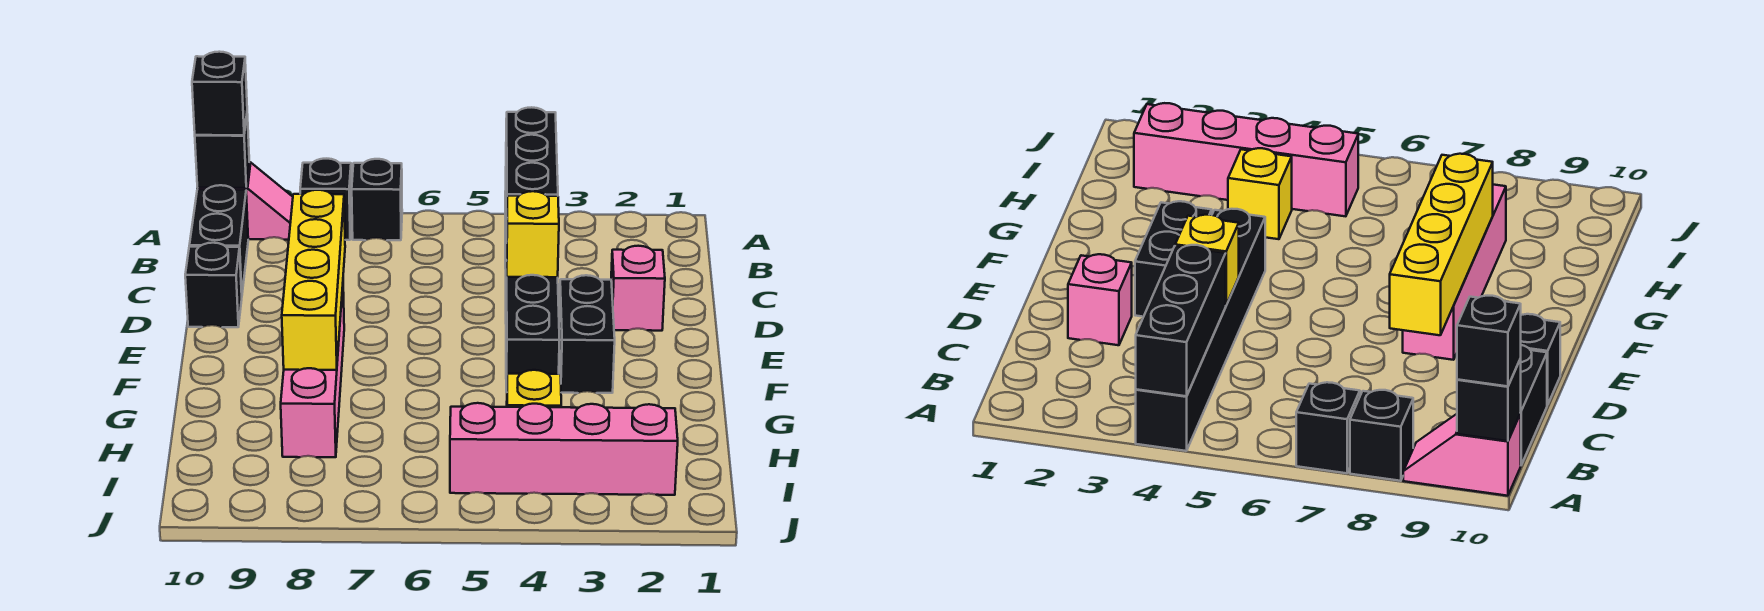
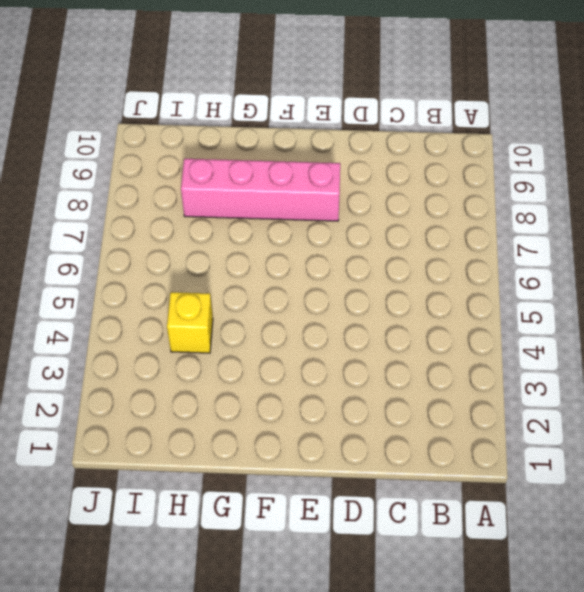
none -> black 1x6 brick [505,191,560,392]
none -> black 1x1 brick [352,159,402,240]
none -> black 1x1 brick [300,159,352,240]

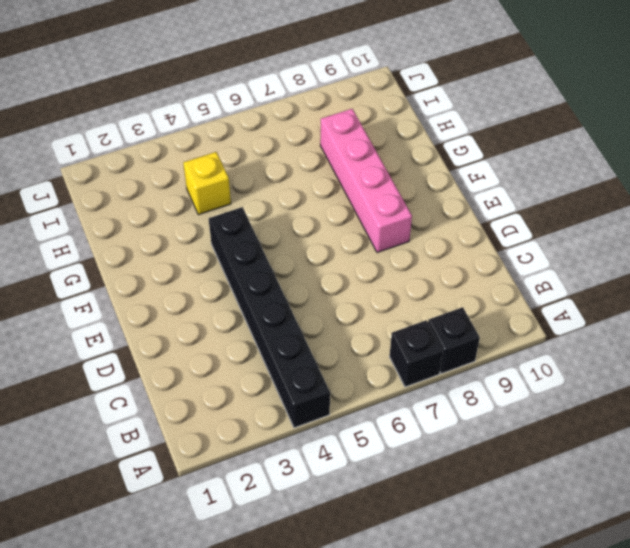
none -> pink 1x2 slope [198,162,293,240]
none -> black 1x2 brick [189,185,248,292]
none -> pink 1x1 brick [611,246,665,331]

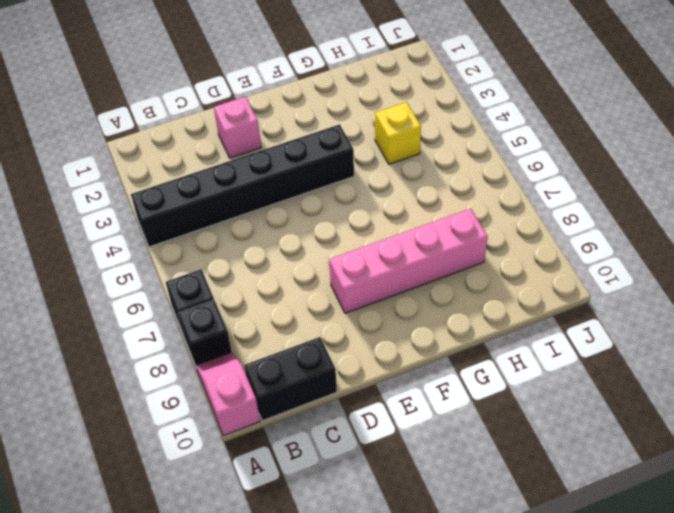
none -> black 1x1 brick [185,243,242,327]
none -> black 1x2 brick [559,275,615,393]
none -> pink 1x4 brick [450,403,678,495]

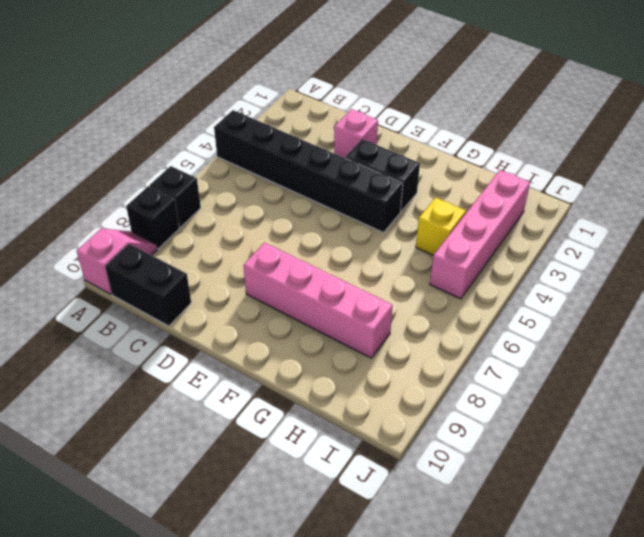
none -> black 1x1 brick [185,243,242,327]
none -> black 1x3 brick [506,107,558,243]
none -> black 1x1 brick [195,114,249,188]

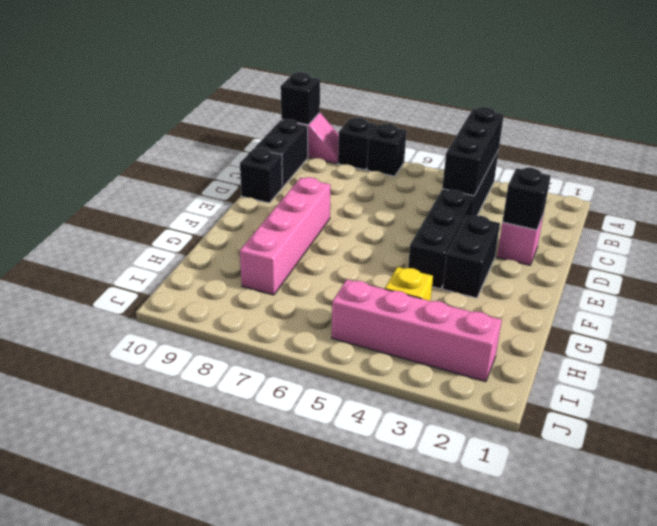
black 1x1 brick [502,168,551,230] -> black 1x1 brick moved to [192,52,247,135]
none -> yellow 1x1 brick [506,191,559,277]
none -> yellow 1x4 brick [282,190,345,370]

